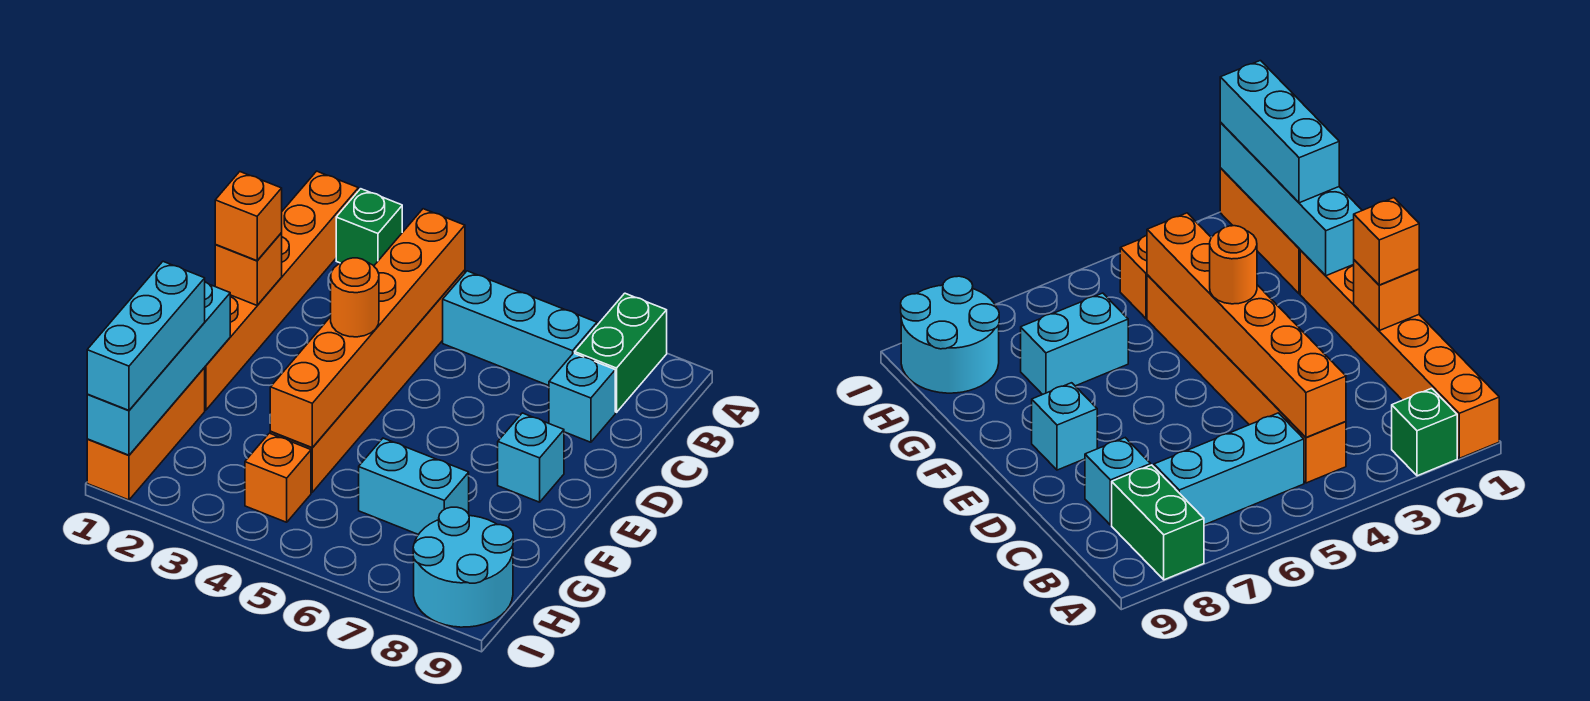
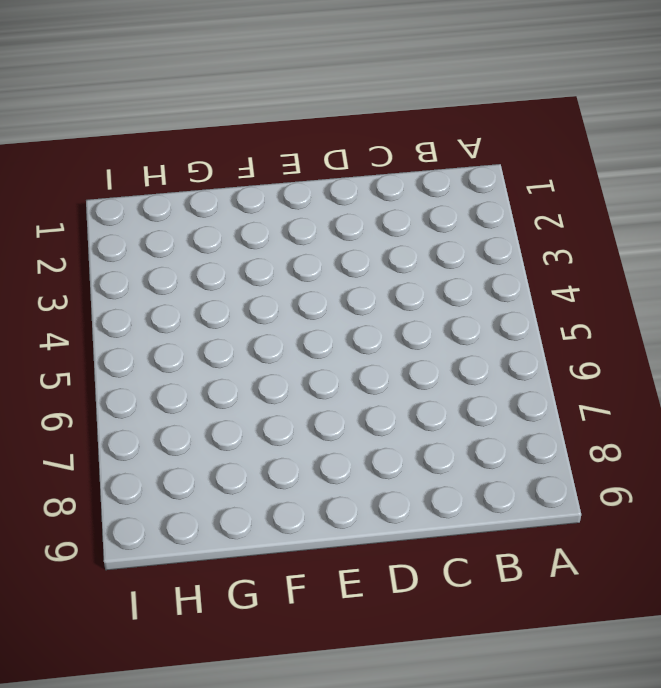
none -> orange 1x6 brick [204,171,358,410]
none -> green 1x1 brick [336,189,402,266]
none -> green 1x2 brick [575,293,667,412]

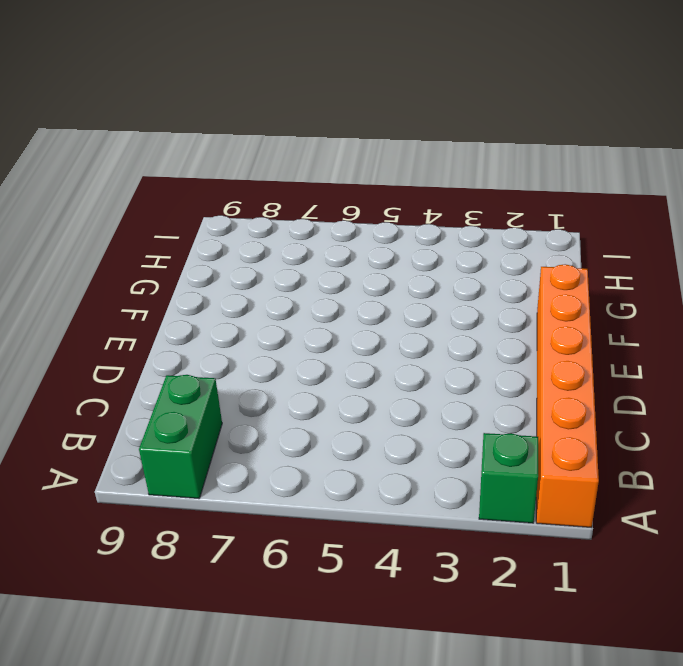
none -> orange 1x6 brick [270,270,465,492]
none -> cyan 1x3 brick [443,271,597,386]
none -> cyan 1x1 brick [549,353,615,442]

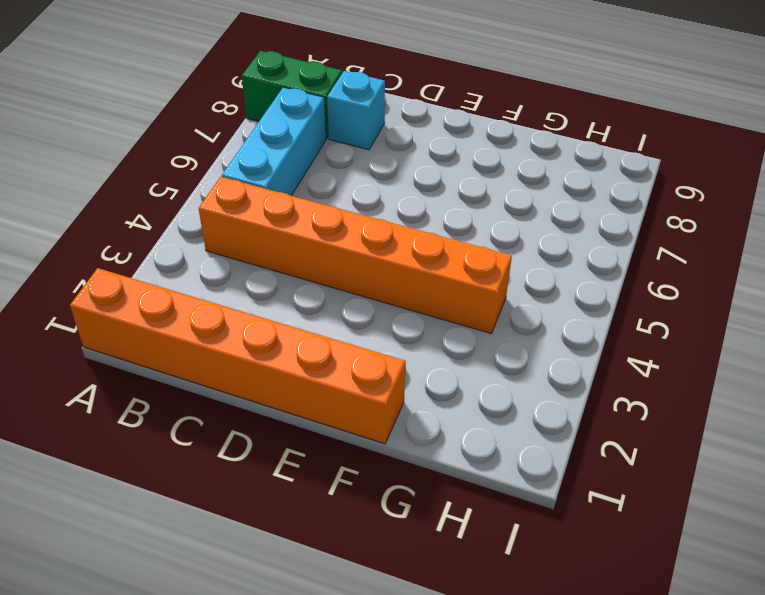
none -> green 1x1 brick [336,189,402,266]
none -> cyan 1x1 brick [498,413,564,502]
none -> orange 1x3 brick [87,368,205,500]

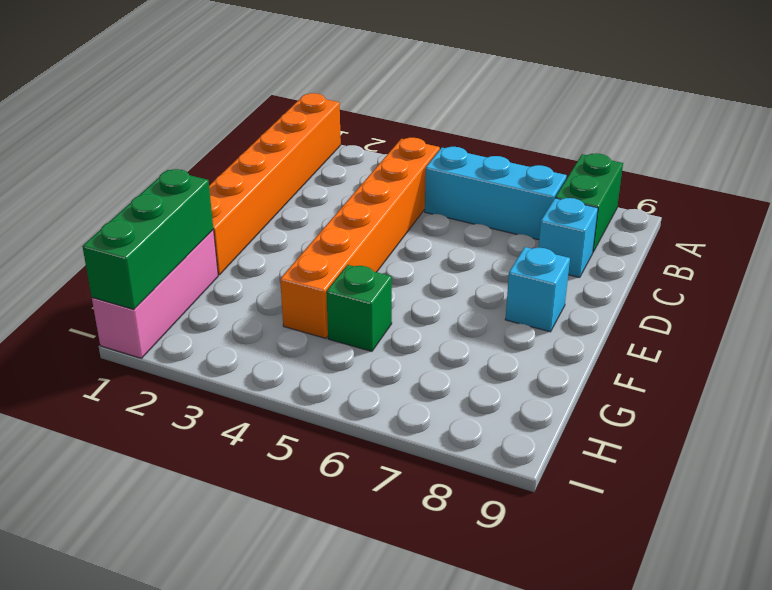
pink 1x3 brick [92,230,218,358] -> orange 1x3 brick [87,368,205,500]
green 1x3 brick [82,169,213,309] -> cyan 1x4 brick [87,282,230,455]
green 1x1 brick [326,265,392,351] -> green 1x1 brick moved to [336,189,402,266]
none -> cyan 1x2 brick [359,438,469,535]
none -> orange 1x1 brick [245,433,311,522]
none -> cyan 2x2 round brick [413,507,513,627]

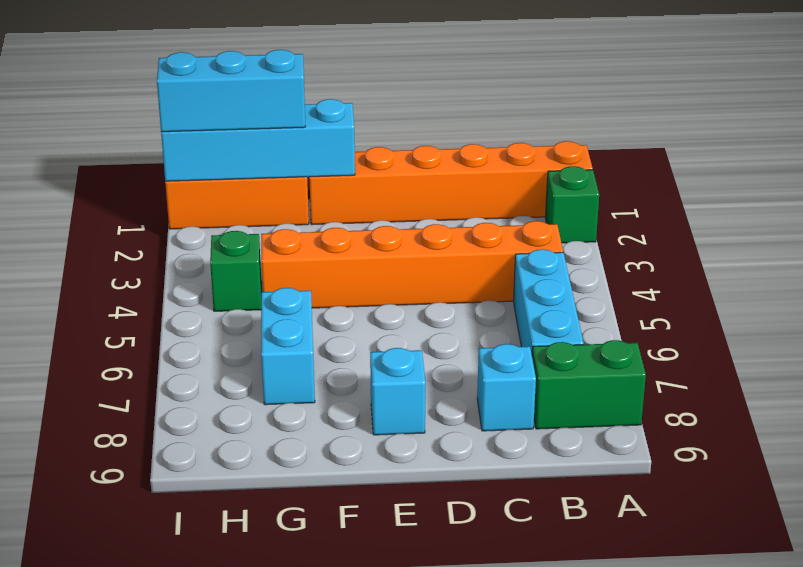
green 1x1 brick [210,231,262,311] -> orange 1x1 brick [245,433,311,522]
none -> cyan 2x2 round brick [413,507,513,627]
none -> orange 1x6 brick [270,209,465,448]
none -> orange 1x1 brick [215,233,282,305]

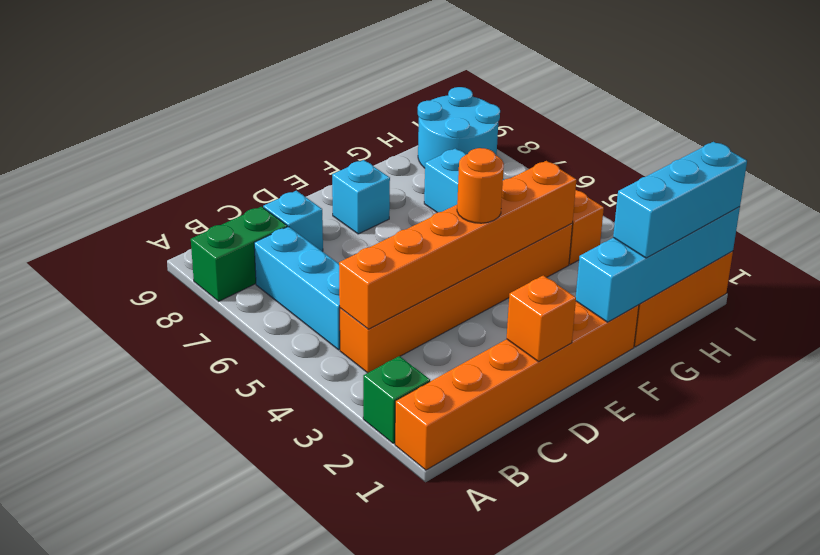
none -> orange 1x1 brick [215,172,282,261]

